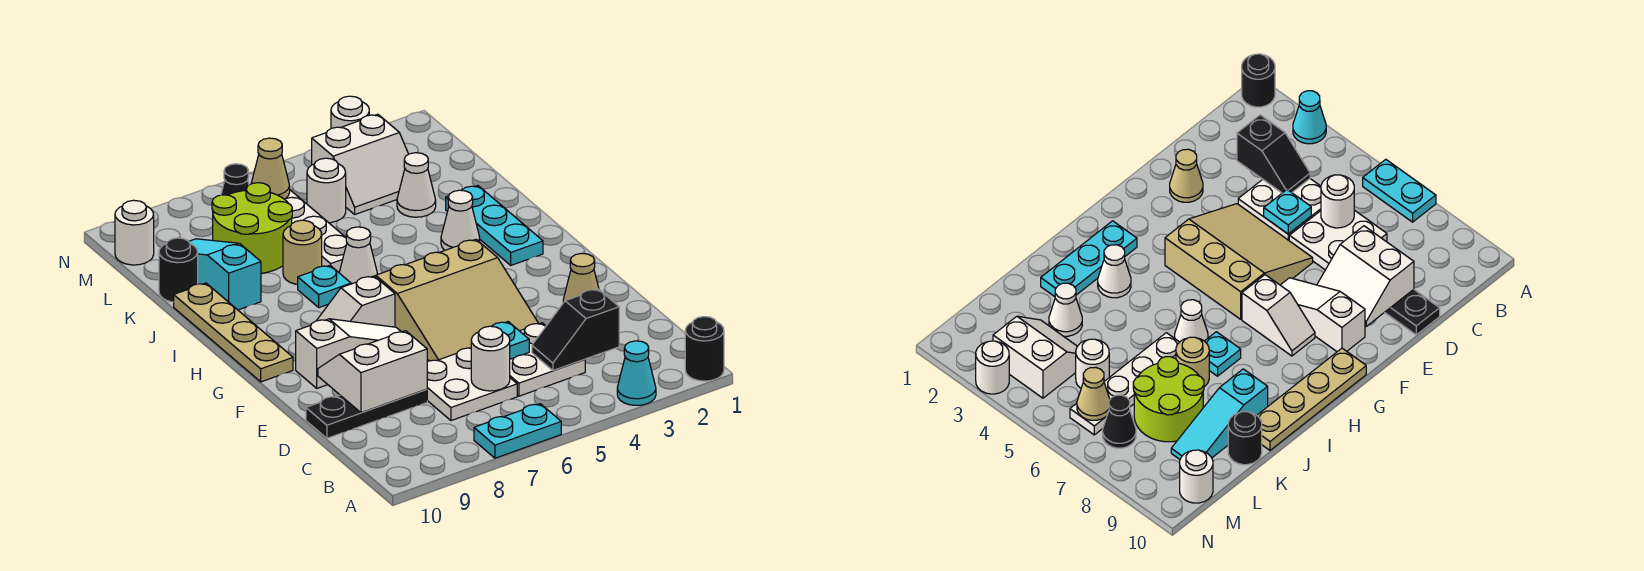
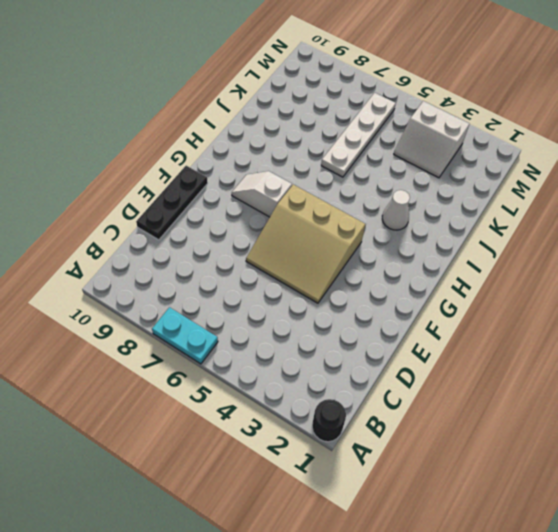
black 1x3 plate [136,166,208,240] -> black 1x3 plate turned to [306,389,427,438]
none -> cyan 1x1 cone [617,341,656,405]
none -> white 2x2 plate [510,323,585,396]
none -> white 2x2 plate [427,348,517,421]
none -> tan 1x1 cone [563,253,599,303]

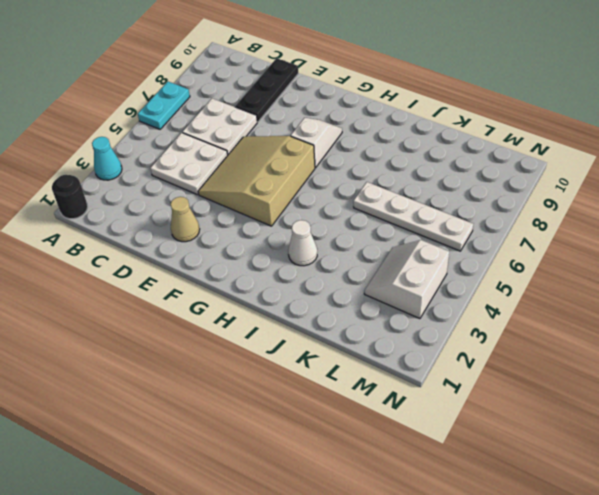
none -> white 1x3 slope [296,319,401,388]
none -> tan 1x4 plate [174,283,293,382]
none -> cyan 1x3 plate [446,186,543,265]
none -> white 1x1 cone [339,227,378,284]

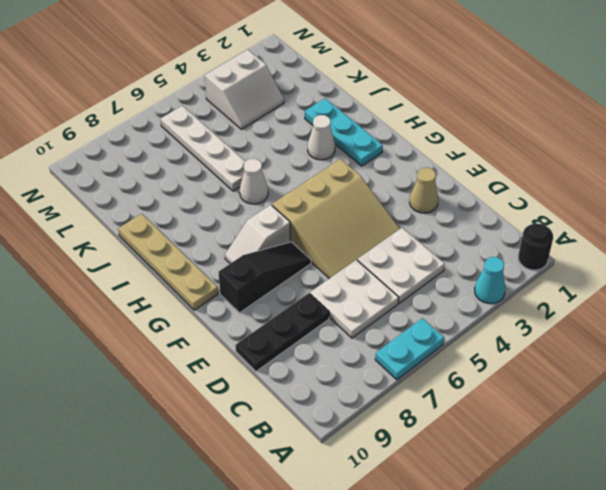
black 1x3 slope [219,242,311,313] -> white 1x3 slope [296,319,401,388]
none -> cyan 1x1 plate [298,265,351,308]
none -> tan 1x1 round brick [283,220,322,284]
none -> cyan 1x3 slope [189,239,261,310]
none -> white 1x1 cone [397,153,436,217]

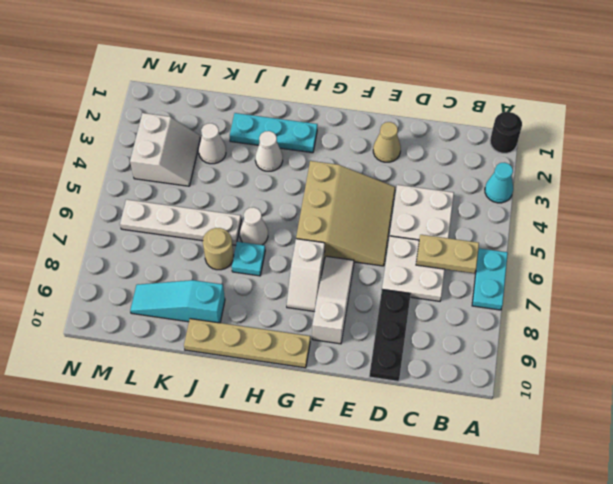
tan 1x2 plate [416,235,479,273] -> white 1x1 round brick [471,326,510,391]
none -> lime 2x2 round brick [212,183,292,273]
none -> black 1x1 round brick [159,238,198,302]
none -> white 1x1 round brick [307,158,346,223]
none -> black 1x1 cone [221,164,249,195]

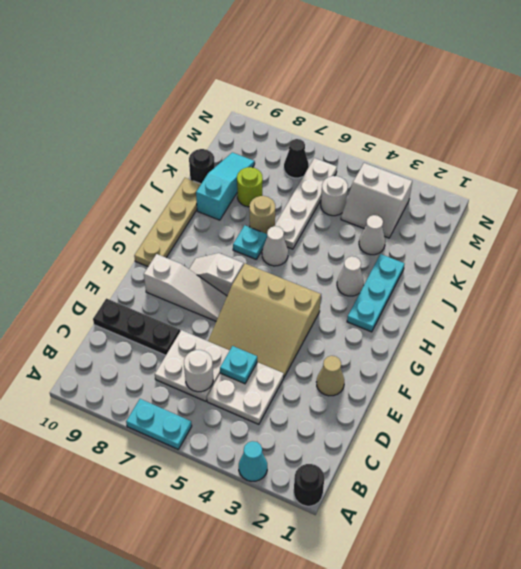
lime 1x1 round brick [237,167,263,207] -> lime 2x2 round brick [212,183,292,273]
none -> white 1x1 round brick [115,200,154,265]
none -> white 1x1 round brick [331,96,369,128]
none -> black 1x2 slope [532,289,619,370]
none -> white 2x2 slope [318,331,427,413]

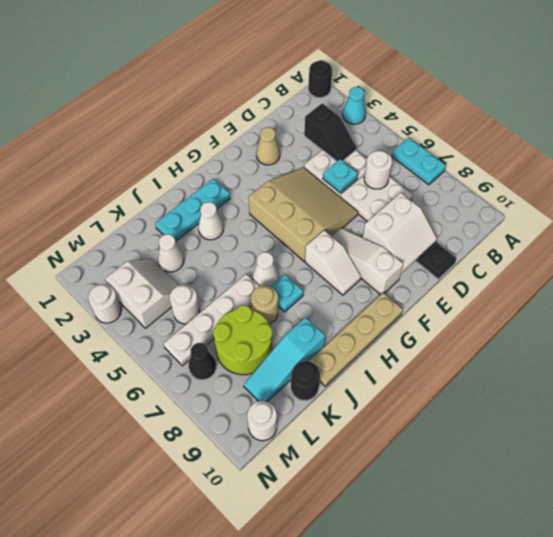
white 2x2 slope [363,193,437,273] -> white 2x2 slope turned to [318,331,427,413]
none -> tan 1x1 cone [251,138,290,199]

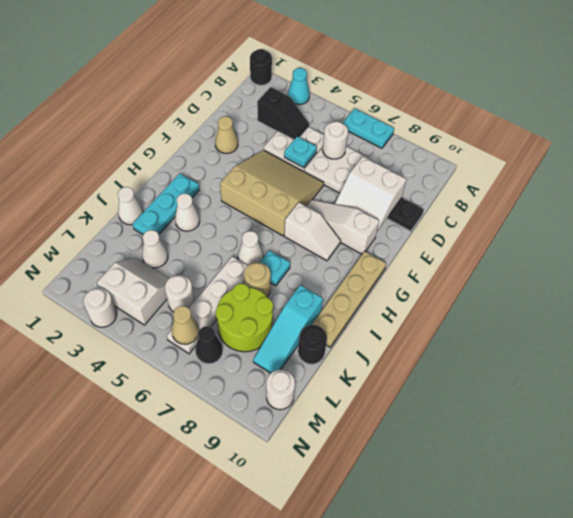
white 1x1 cone [118,187,143,225] -> none

